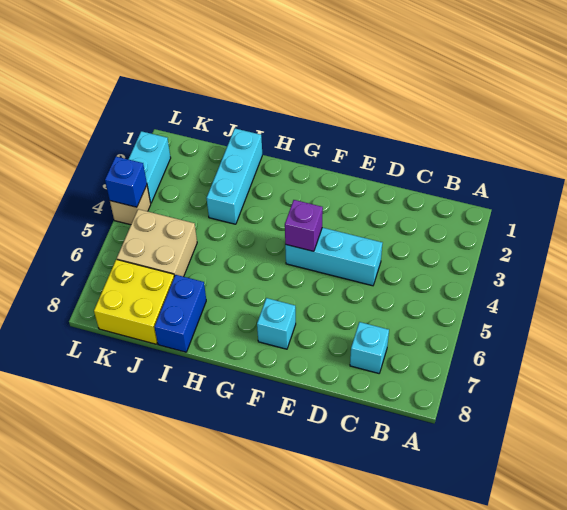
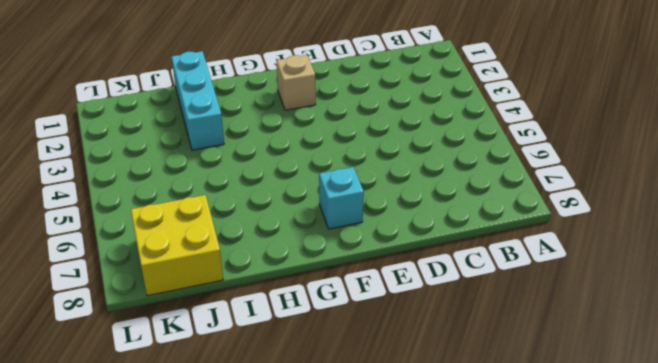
tan 1x1 brick [276,55,316,110] -> tan 1x1 brick moved to [110,185,151,225]
none -> cyan 1x1 brick [350,322,389,373]
none -> cyan 1x3 brick [285,228,382,286]

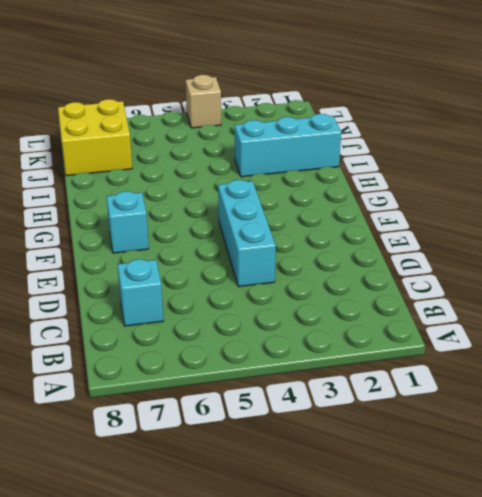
none -> blue 1x2 brick [154,275,206,352]
none -> tan 2x2 brick [117,209,197,277]

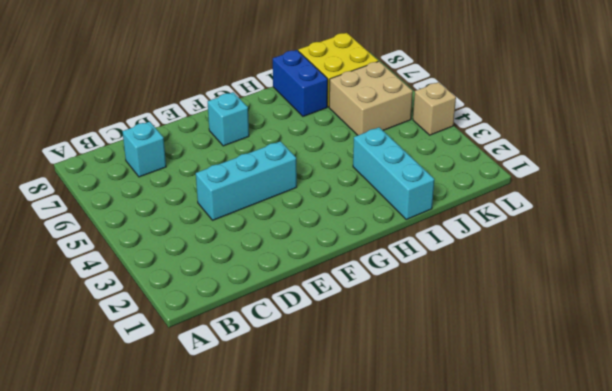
none -> cyan 1x2 brick [128,131,171,203]
none -> purple 1x1 brick [285,200,323,251]

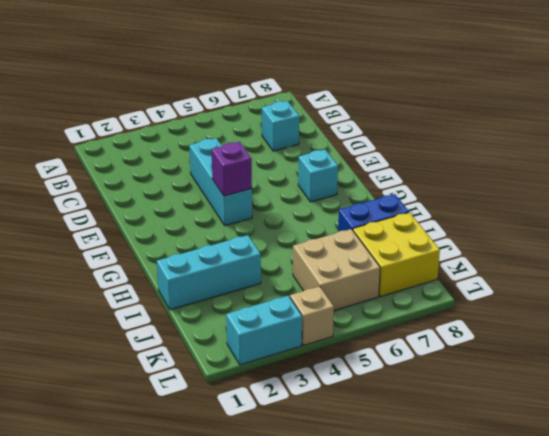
none -> blue 1x1 brick [105,157,147,207]

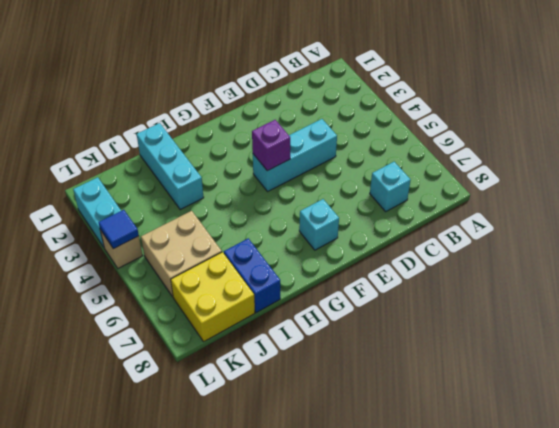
blue 1x1 tile [99,210,139,249] -> blue 1x1 brick [105,157,147,207]

